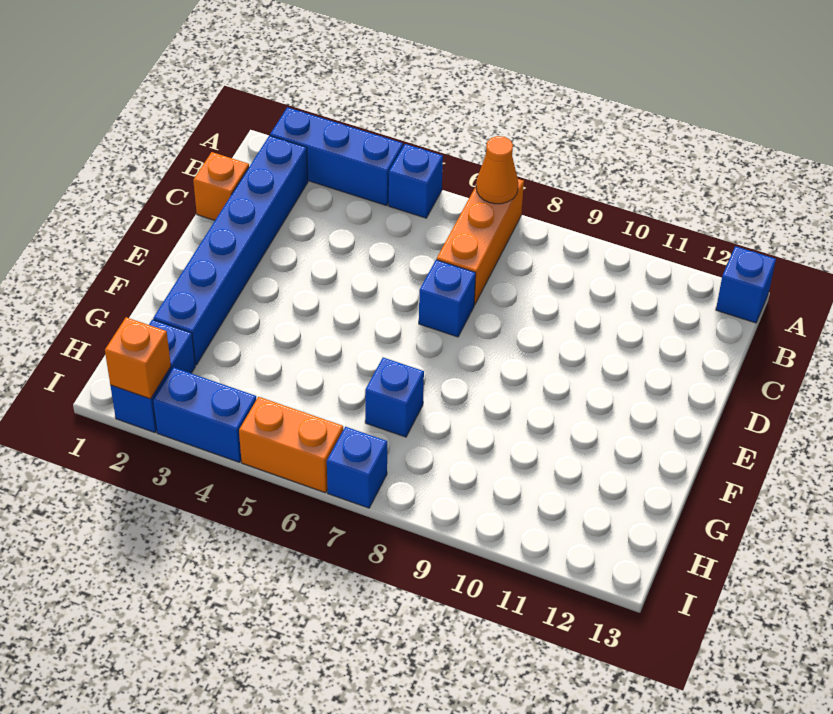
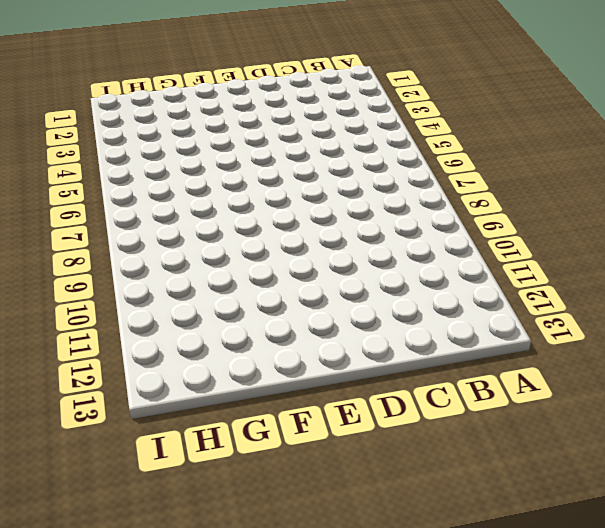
none -> blue 1x3 brick [270,107,403,206]
none -> blue 1x1 brick [389,144,443,218]
none -> orange 1x3 brick [437,179,524,305]

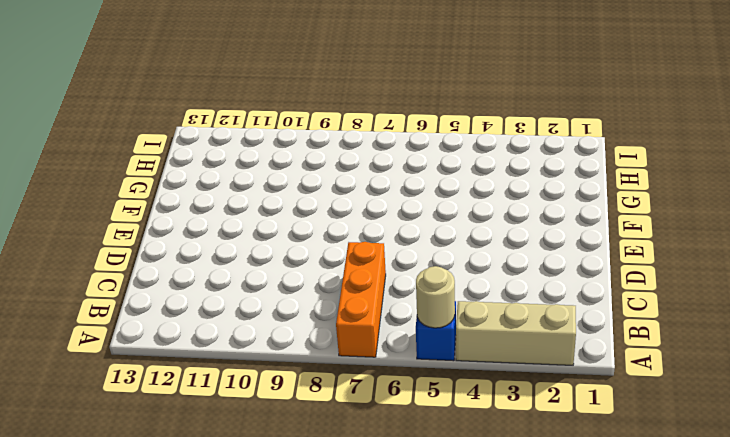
tan 1x3 brick [456,301,576,365] -> blue 1x3 brick [270,107,403,206]
tan 1x1 round brick [416,266,455,328] -> none
none -> blue 1x1 brick [716,246,776,323]
none -> blue 1x6 brick [153,136,308,365]
none -> orange 1x1 brick [193,152,249,220]

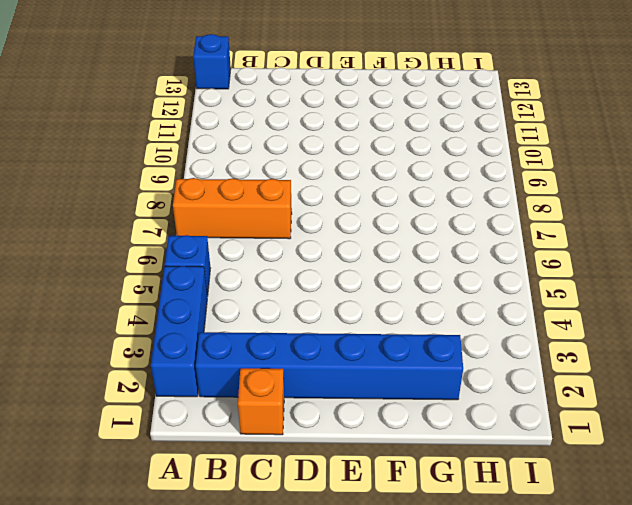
none -> blue 1x1 brick [419,260,476,337]
none -> blue 1x1 brick [365,358,424,437]
none -> blue 1x2 brick [110,320,195,432]

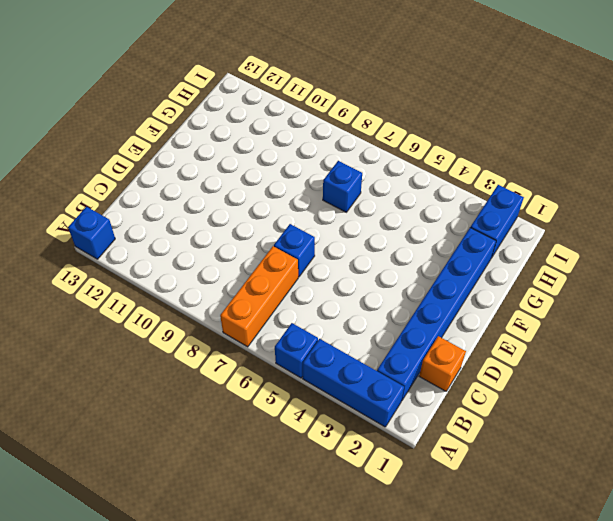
none -> blue 1x2 brick [153,367,256,462]
none -> orange 1x2 brick [239,397,343,493]
none -> blue 1x1 brick [327,427,387,508]

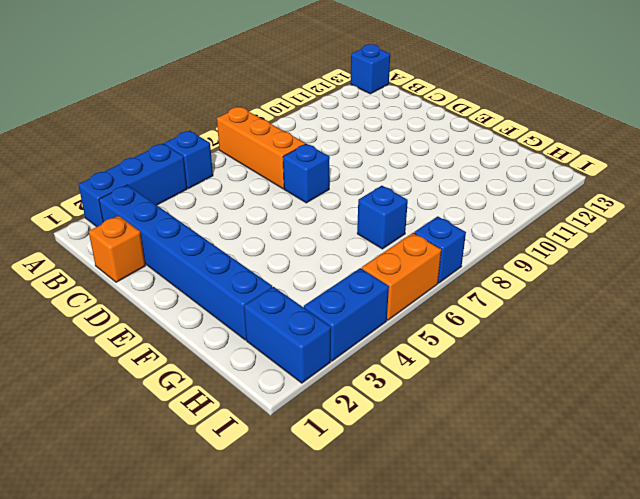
none -> orange 1x1 cone [476,136,518,204]
none -> orange 1x1 brick [105,317,171,399]

